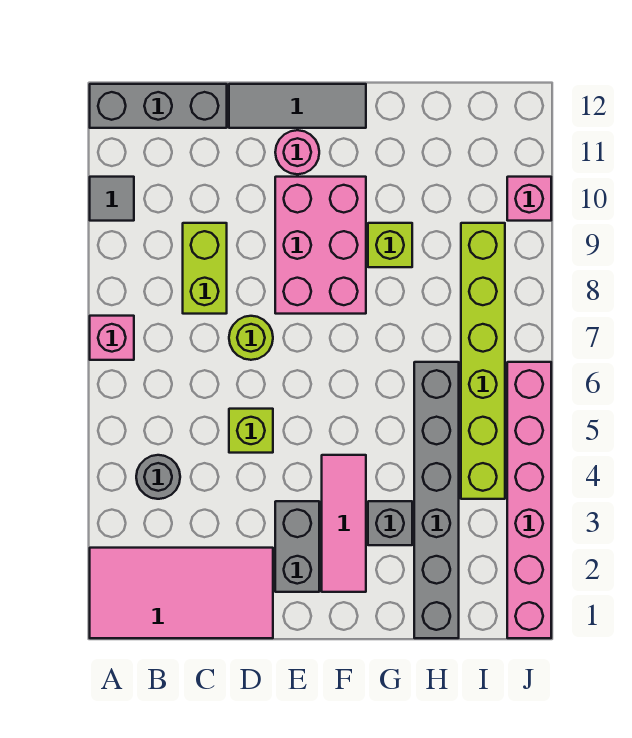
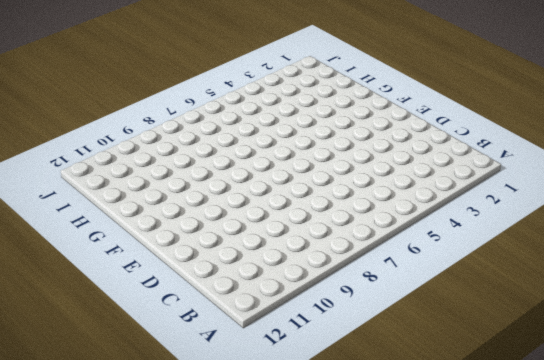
none -> pink 2x4 tile [90,548,273,638]
none -> pink 1x1 brick [90,316,134,360]
none -> grey 1x1 tile [90,177,134,221]

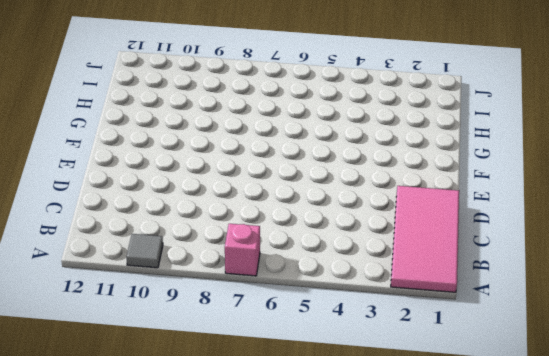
none -> grey 1x3 brick [90,84,227,128]
none -> grey 1x1 round brick [136,455,180,499]
none -> lime 1x2 brick [183,223,227,314]

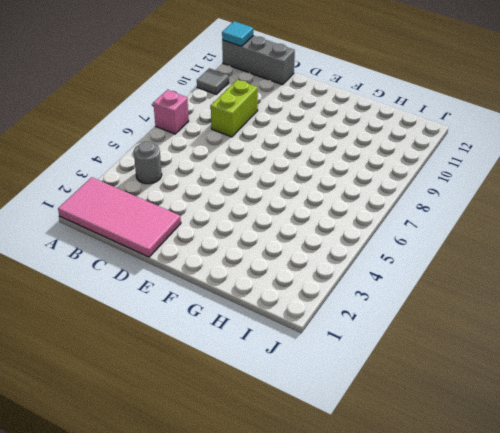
cyan 1x1 tile [222,21,253,46] -> none
none -> lime 1x1 brick [229,409,273,453]
none -> lime 1x1 round brick [229,316,273,360]
none -> grey 1x3 tile [229,84,366,128]

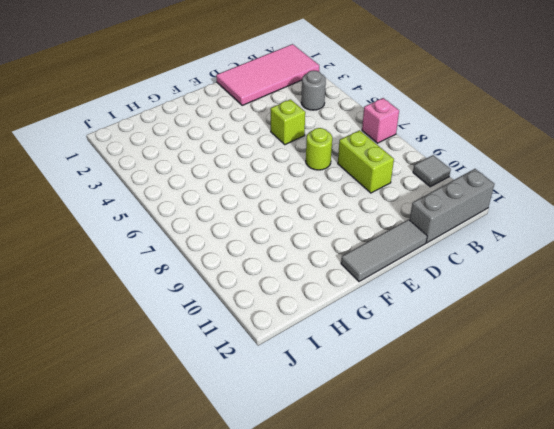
none -> grey 1x2 brick [275,501,319,592]
none -> pink 2x3 brick [275,177,366,314]
none -> pink 1x1 round brick [275,130,319,174]

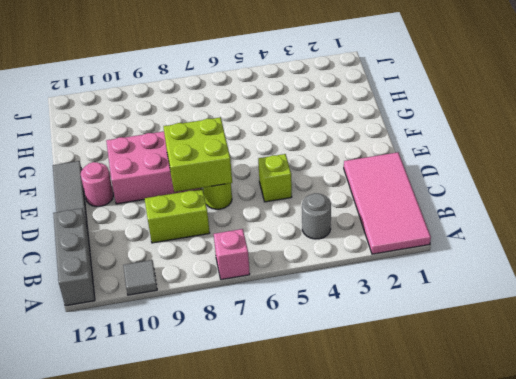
lime 2x2 brick [163,117,232,192] -> none
none -> grey 1x2 brick [275,501,319,592]
none -> pink 1x3 tile [322,455,366,592]
none -> grey 1x1 brick [368,501,412,545]

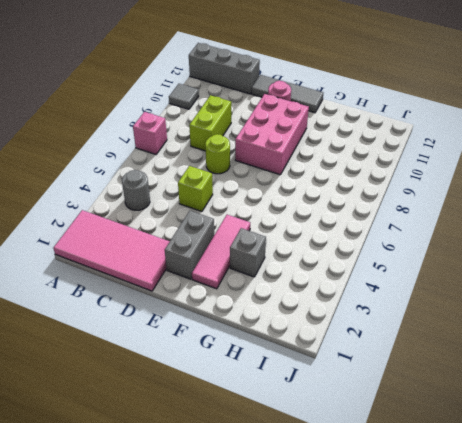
none -> lime 1x1 brick [368,223,412,267]
none -> grey 1x6 brick [414,362,459,638]
none -> lime 1x6 brick [461,223,505,499]

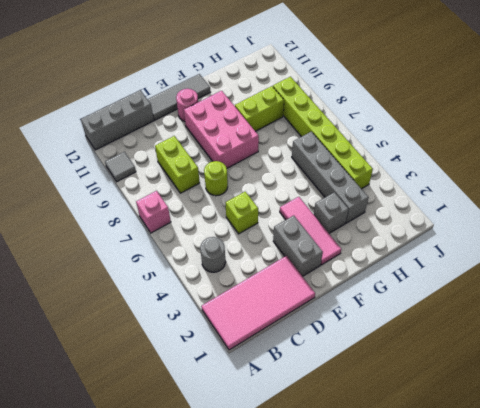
lime 1x2 brick [235,86,284,131] -> lime 1x1 brick [368,223,412,267]
grey 1x4 brick [292,132,369,223] -> grey 1x6 brick [414,362,459,638]
none -> pink 1x6 brick [507,362,551,638]
none -> pink 1x1 brick [507,177,551,221]

